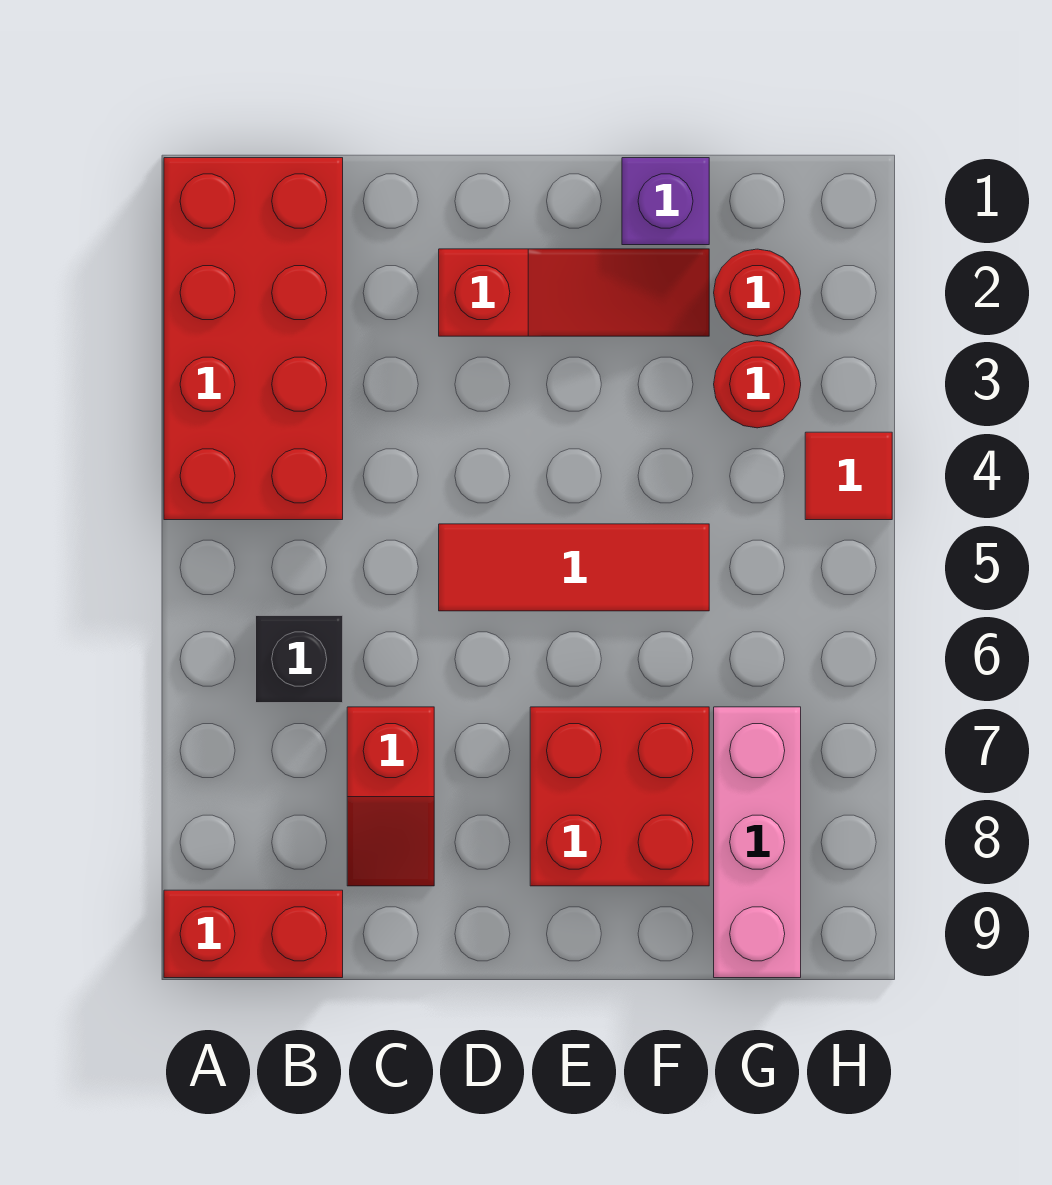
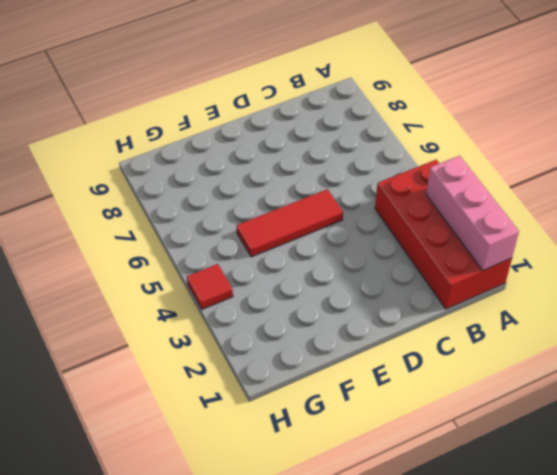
pink 1x3 brick [426,156,519,270] -> pink 1x3 brick moved to [714,707,801,978]
none -> red 1x2 brick [164,890,343,978]
none -> black 1x1 brick [256,616,343,703]
none -> red 1x2 slope [347,707,434,886]

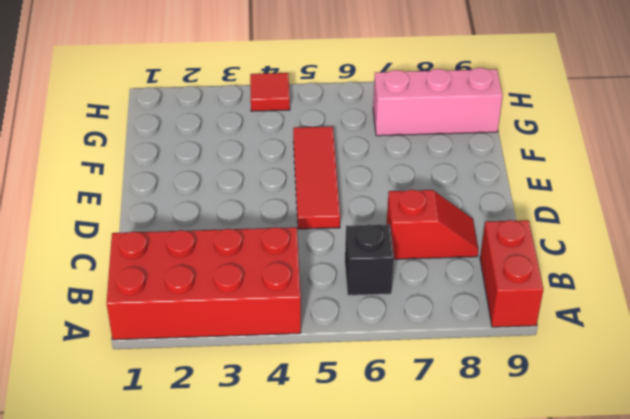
none -> red 1x3 slope [439,249,709,336]
none -> red 2x2 brick [530,707,709,886]
none -> purple 1x1 brick [622,158,709,245]

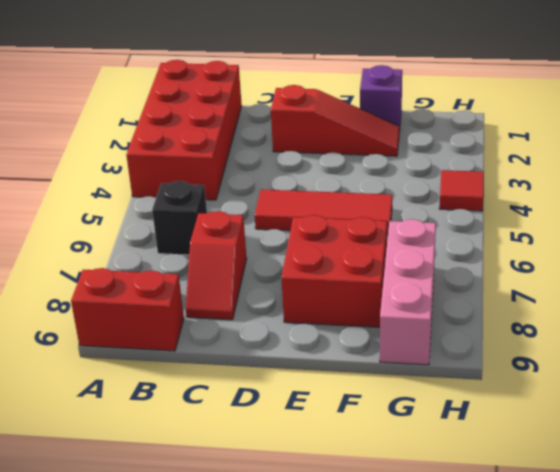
none -> red 1x1 round brick [714,249,801,336]
none -> red 1x1 round brick [714,341,801,428]

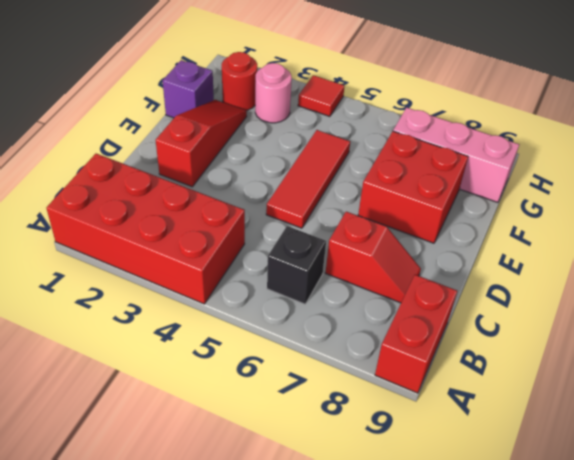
pink 1x1 round brick [255,63,292,123] -> red 1x1 round brick [714,341,801,428]

